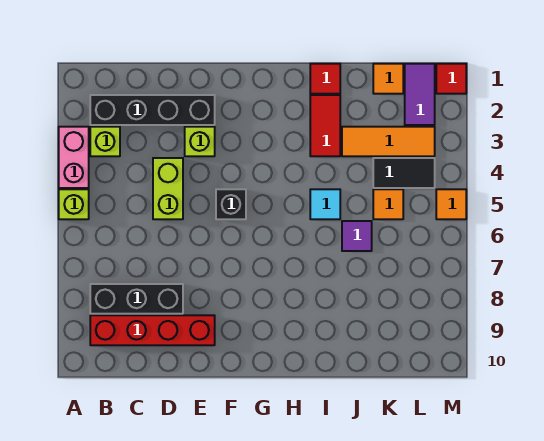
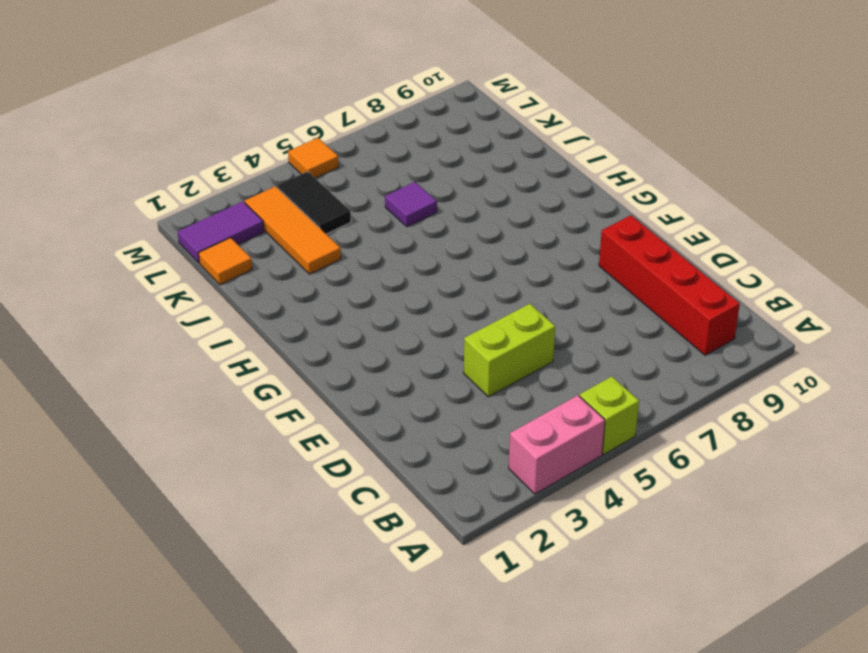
none -> black 1x4 brick [90,95,215,125]
none -> lime 1x1 brick [90,127,120,156]
none -> black 1x3 brick [90,284,183,314]

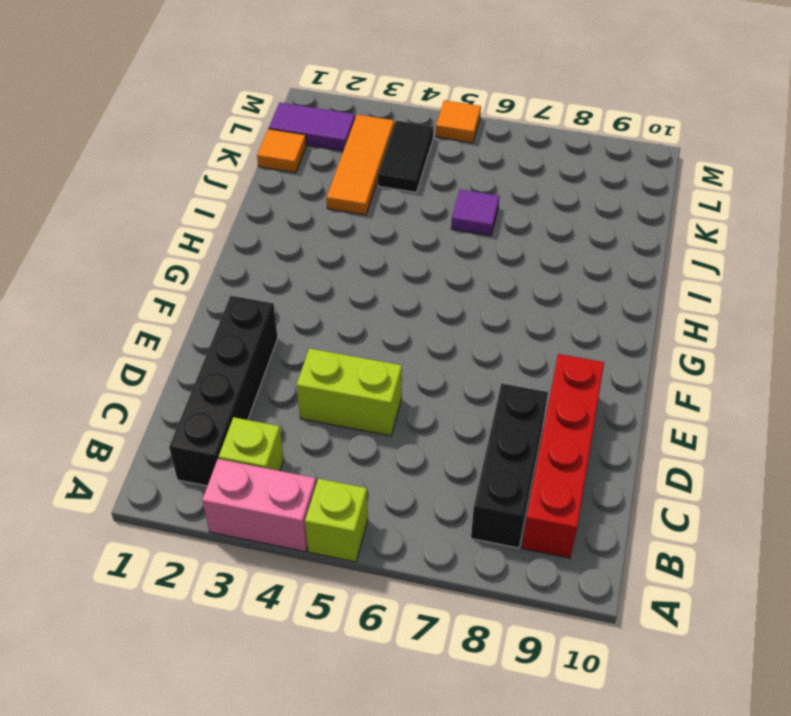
none -> lime 1x1 brick [185,127,215,156]
none -> black 1x1 brick [216,189,246,219]
none -> red 1x1 tile [310,64,340,94]

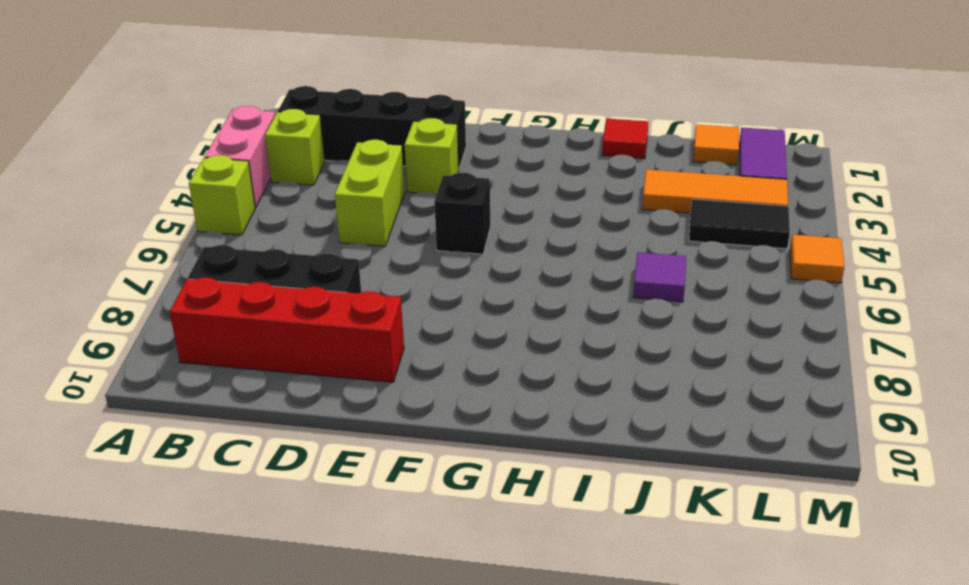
none -> red 1x2 tile [310,95,340,156]
none -> cyan 1x1 tile [310,189,340,219]
none -> orange 1x1 tile [373,189,403,219]

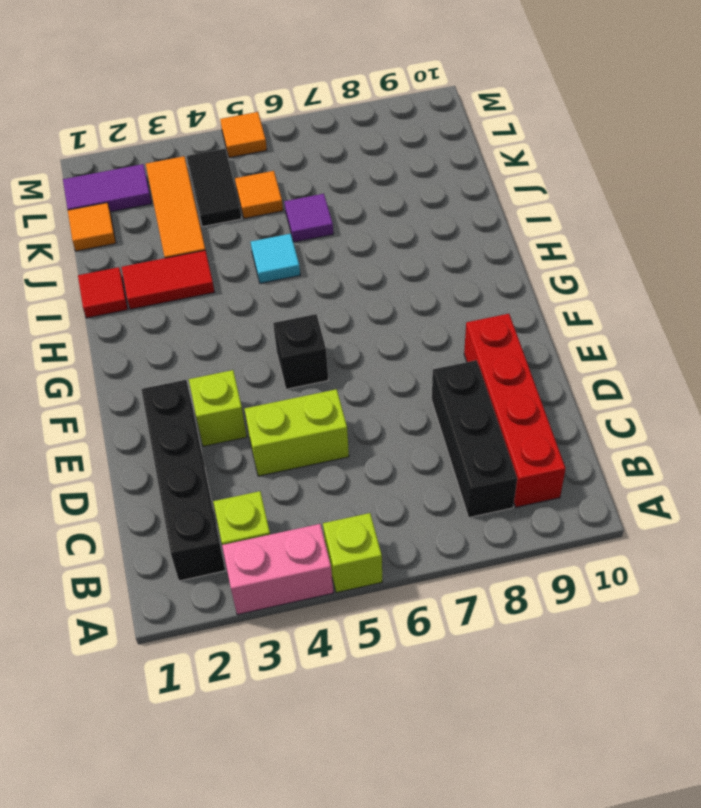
none -> red 1x1 tile [436,64,466,94]

